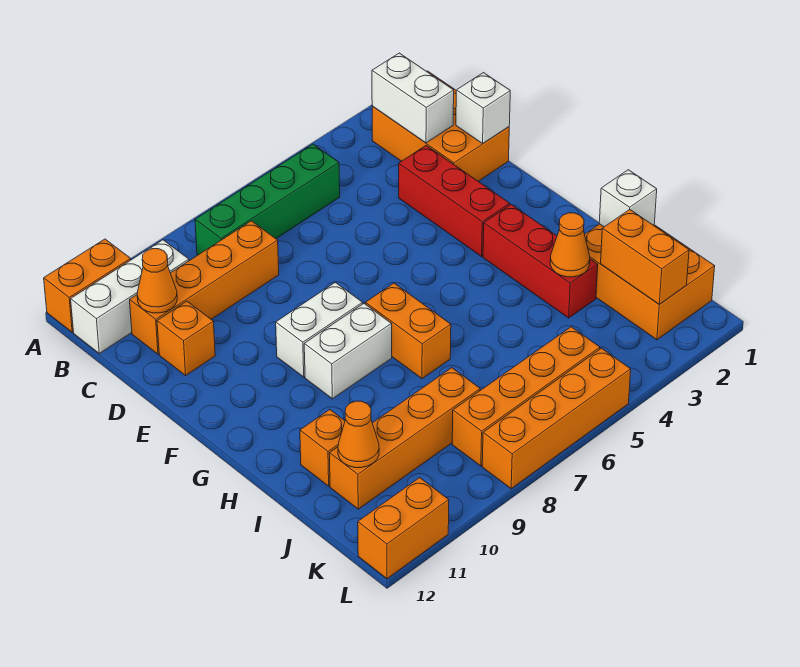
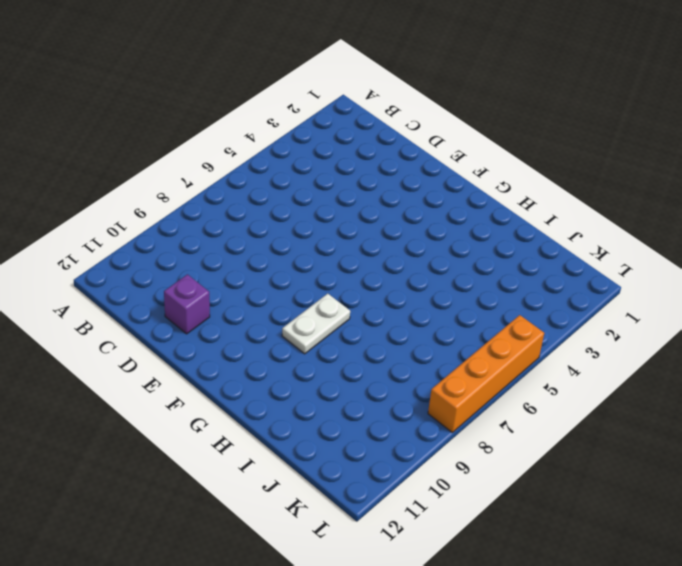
purple 1x1 brick [164,274,210,334] -> orange 1x1 brick [157,301,215,375]
white 1x2 plate [282,294,350,354] -> white 1x2 brick [304,304,392,399]
none -> orange 1x2 brick [44,239,131,332]
none -> orange 2x3 brick [372,71,509,181]
none -> green 1x4 brick [195,144,340,255]

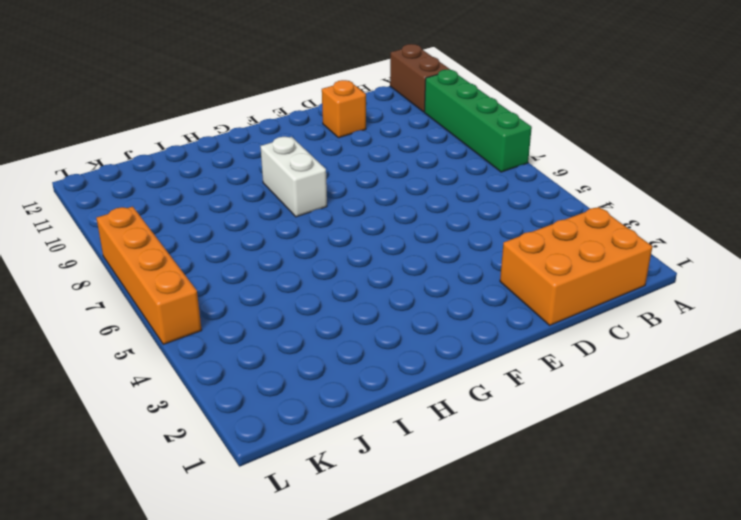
green 1x4 brick [424,70,532,172] -> green 1x4 brick moved to [195,144,340,255]
brown 1x2 brick [390,44,451,112] -> orange 1x2 brick [44,239,131,332]
none -> white 1x3 brick [71,240,189,353]
none -> orange 1x4 brick [130,221,279,354]
none -> red 1x3 brick [399,146,510,256]

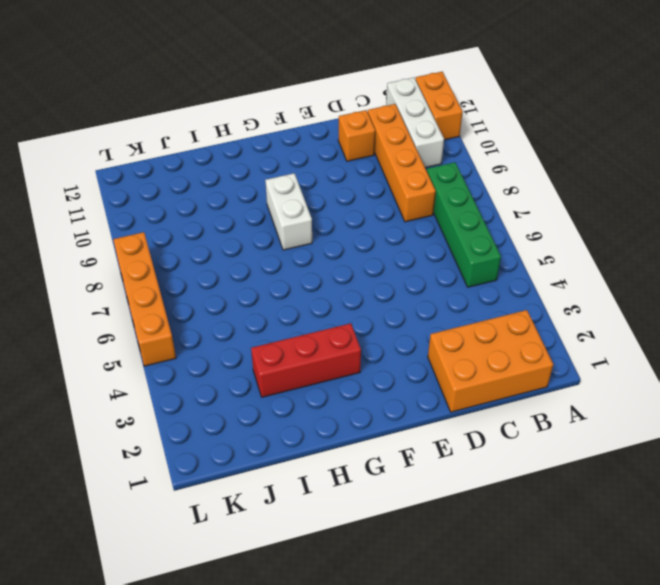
none -> red 1x3 brick [399,146,510,256]
none -> white 1x2 brick [276,282,363,377]
none -> orange 1x2 brick [365,283,451,379]

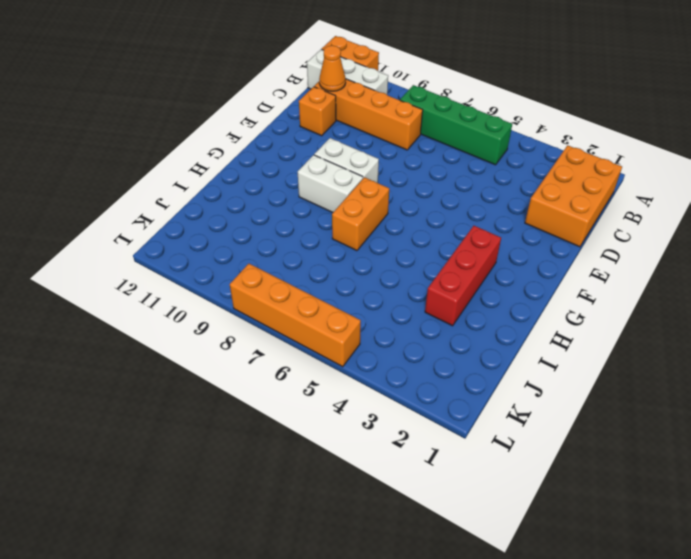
none -> red 1x3 brick [399,146,510,256]
none -> orange 2x3 brick [584,224,715,340]
none -> orange 1x1 brick [300,410,345,486]

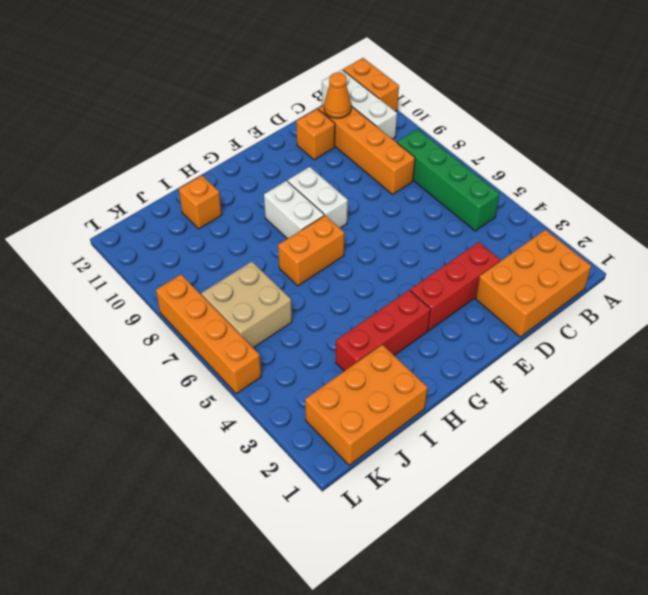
tan 2x2 brick [201,261,292,348] -> orange 1x4 brick [452,327,600,466]
none -> orange 1x4 brick [329,368,480,509]
none -> orange 1x2 brick [358,478,449,579]
none -> white 1x2 brick [372,53,454,143]

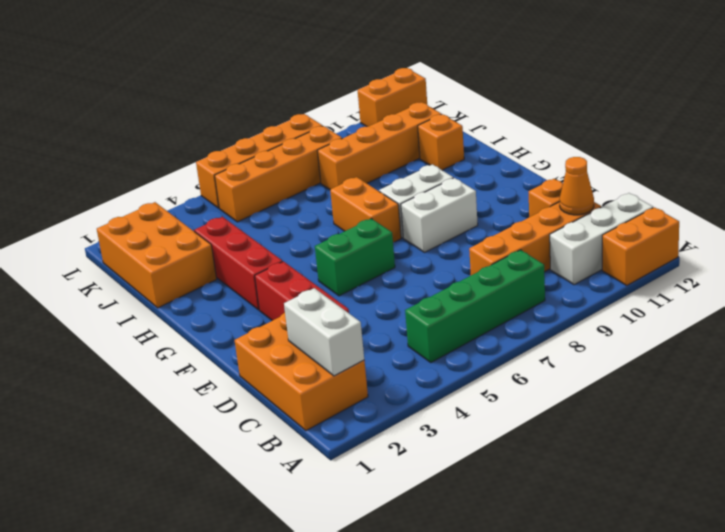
green 1x2 brick [315,218,395,296] -> none
none -> white 1x1 brick [456,73,510,143]
none -> white 1x1 brick [599,170,657,227]
none -> orange 1x1 cone [550,213,590,277]

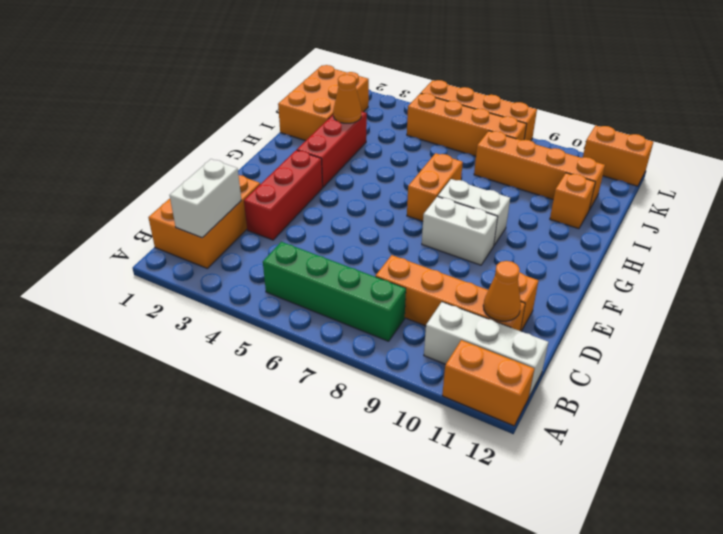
none -> white 1x1 brick [456,73,510,143]
none -> white 1x1 brick [599,170,657,227]
none -> orange 1x2 brick [601,210,689,305]

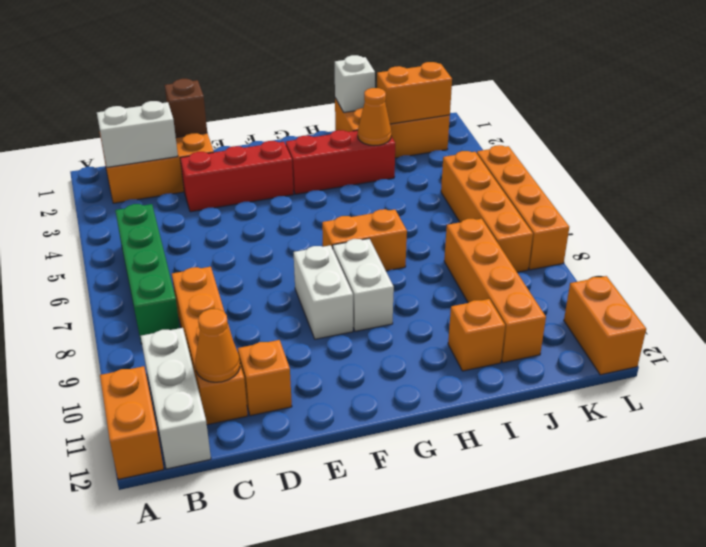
brown 1x1 brick [165,79,207,138] -> white 1x1 brick [456,73,510,143]
none -> orange 1x1 cone [338,401,379,468]

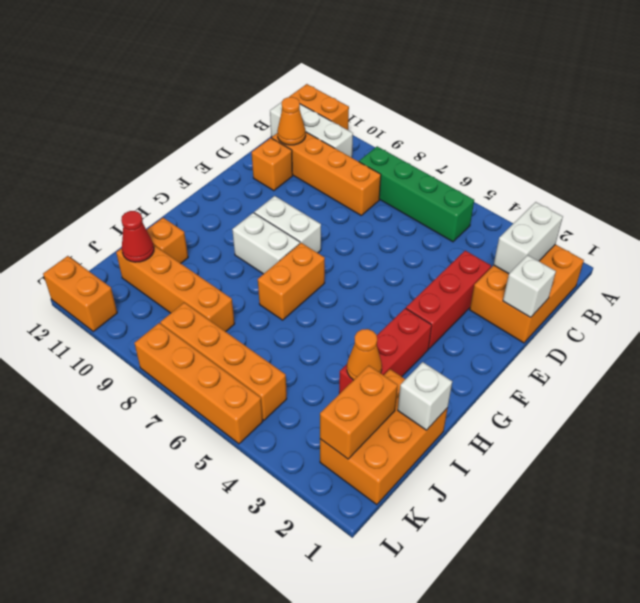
red 1x1 cone [121,211,154,262] -> orange 1x1 cone [338,401,379,468]

